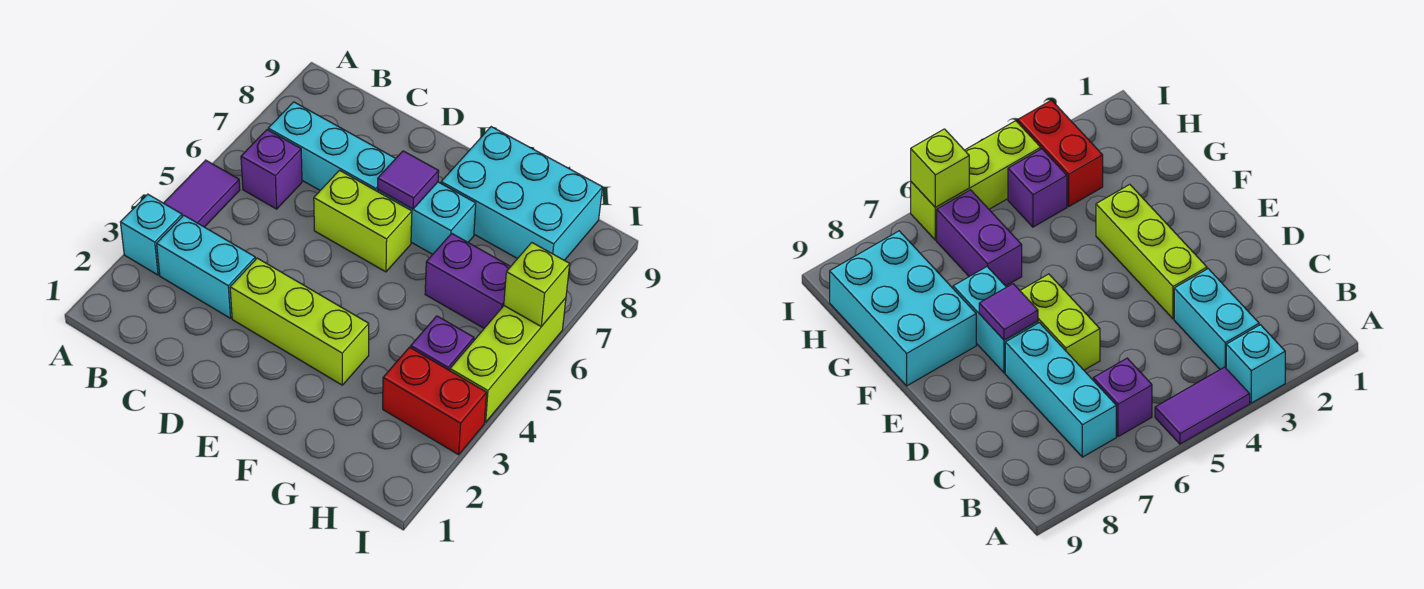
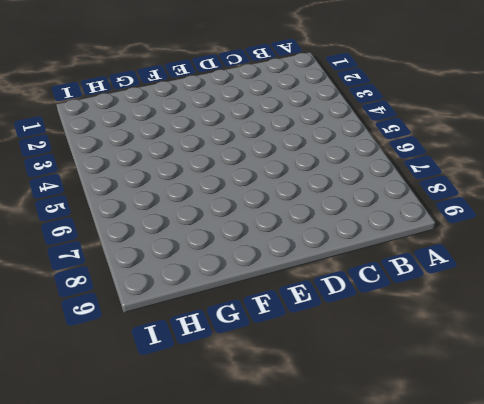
none -> cyan 1x1 brick [120,194,182,275]
none -> purple 1x2 tile [164,160,240,227]
none -> cyan 1x2 brick [157,215,255,318]

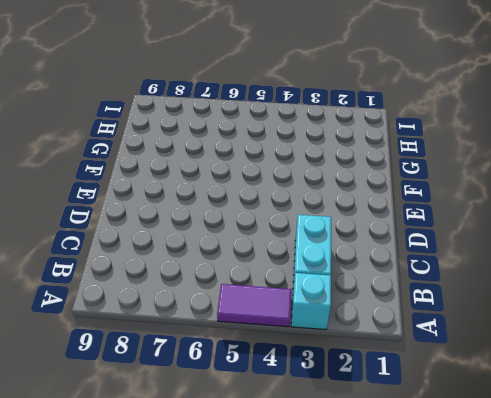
none -> purple 1x1 brick [241,130,302,209]
none -> cyan 1x3 brick [268,102,396,191]
none -> lime 1x3 brick [230,258,369,385]

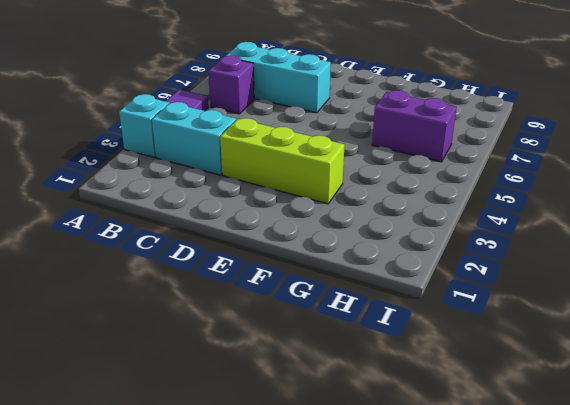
none -> lime 1x2 brick [314,170,412,272]
none -> cyan 1x2 brick [378,182,476,254]
none -> cyan 2x3 brick [441,127,603,260]

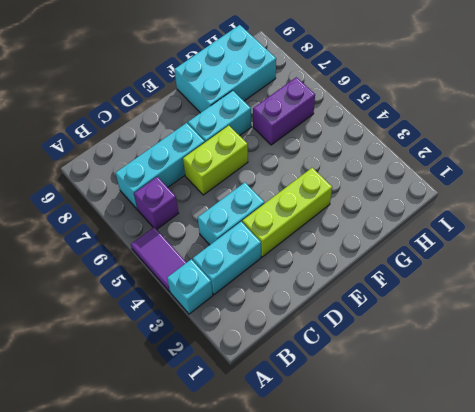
cyan 1x2 brick [198,182,264,245] -> none
none -> red 1x2 brick [383,347,487,455]
none -> purple 1x1 brick [411,316,474,371]
none -> lime 1x3 brick [450,298,566,422]

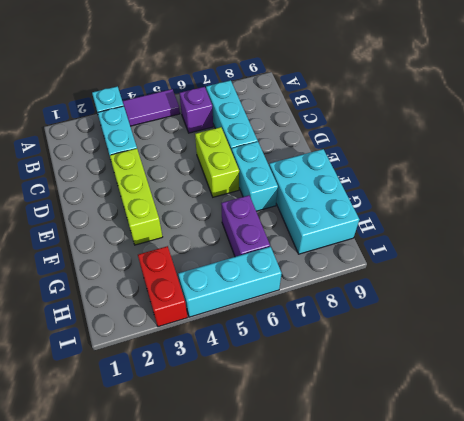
cyan 1x3 brick [178,247,282,317] -> lime 1x3 brick [450,298,566,422]
none -> purple 1x1 brick [411,316,474,371]
none -> purple 1x1 tile [378,151,439,209]
none -> lime 1x1 brick [504,243,570,327]

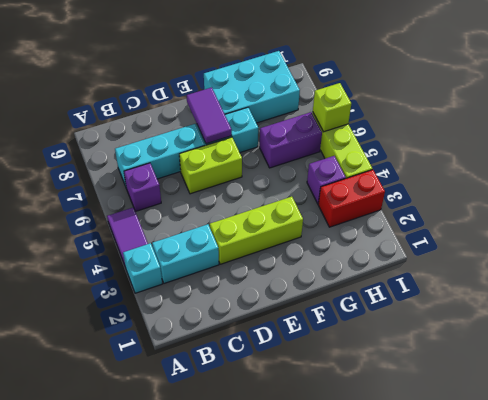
purple 1x2 tile [187,87,232,144] -> purple 1x1 tile [378,151,439,209]

